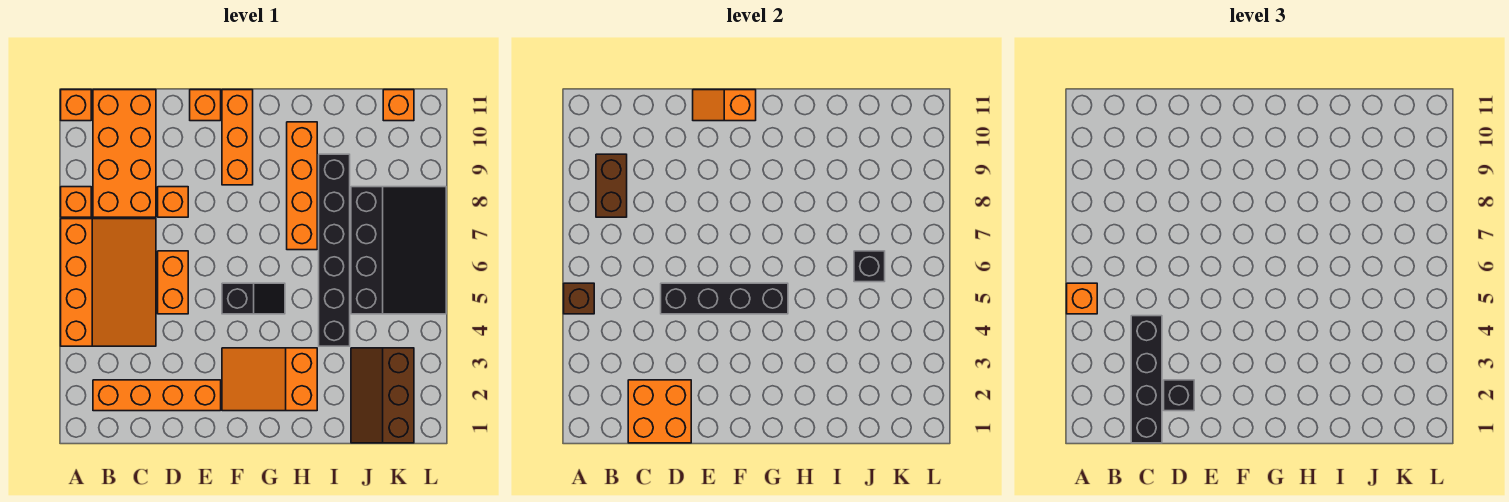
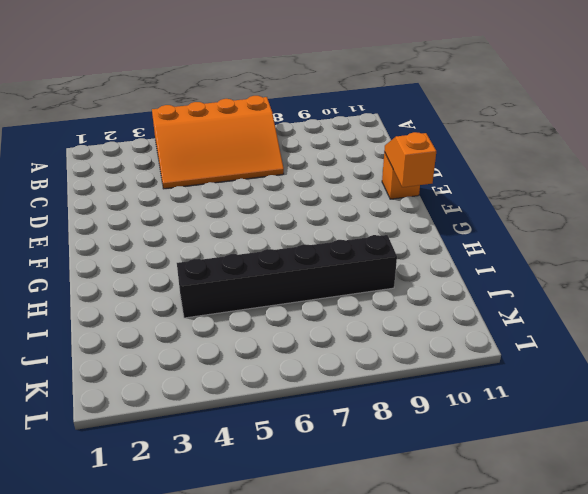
none -> orange 1x1 brick [61,187,91,217]
none -> orange 1x1 brick [61,90,91,121]
none -> orange 1x4 brick [93,380,221,411]

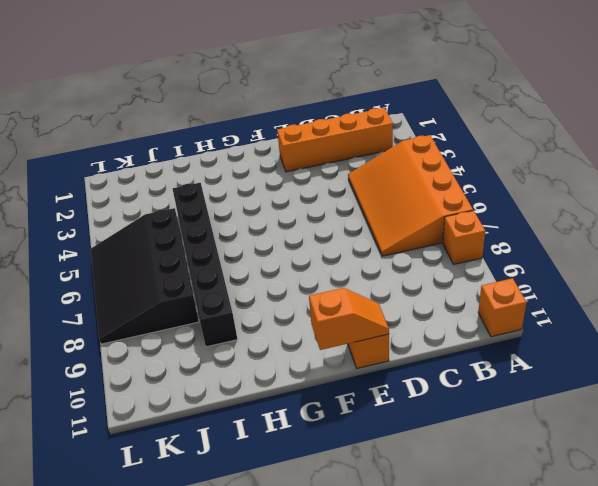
none -> orange 2x4 brick [93,90,156,217]
none -> orange 1x2 brick [158,251,188,314]
none -> orange 1x1 brick [158,187,188,217]

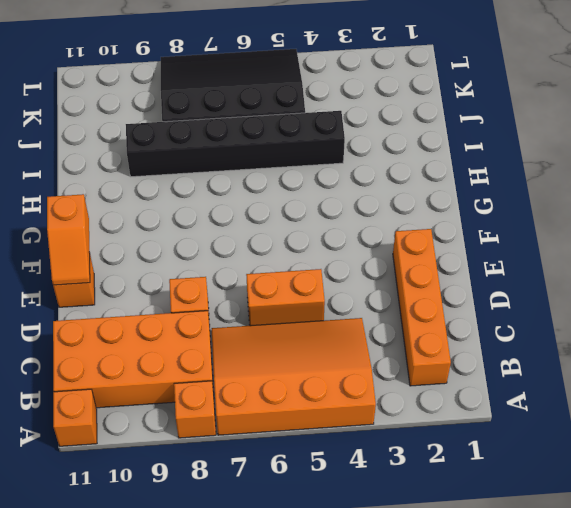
none -> orange 2x3 slope [222,348,317,411]
none -> black 1x2 slope [222,283,285,314]
none -> orange 1x3 brick [222,90,253,185]

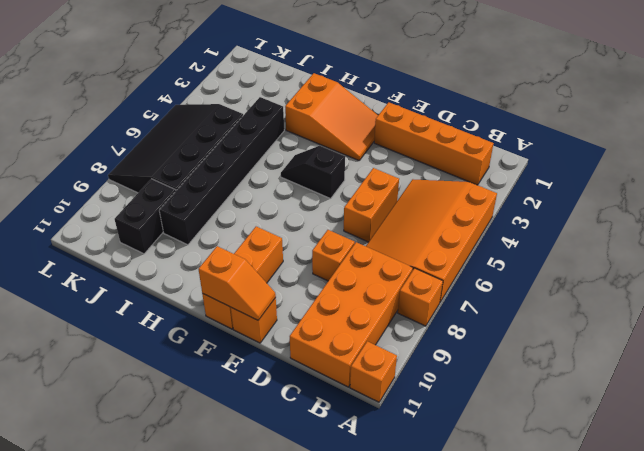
black 1x2 brick [115,179,176,254] -> none
none -> orange 1x4 brick [287,122,317,250]
none -> brown 2x3 slope [351,348,414,443]
none -> orange 1x1 brick [383,90,414,121]

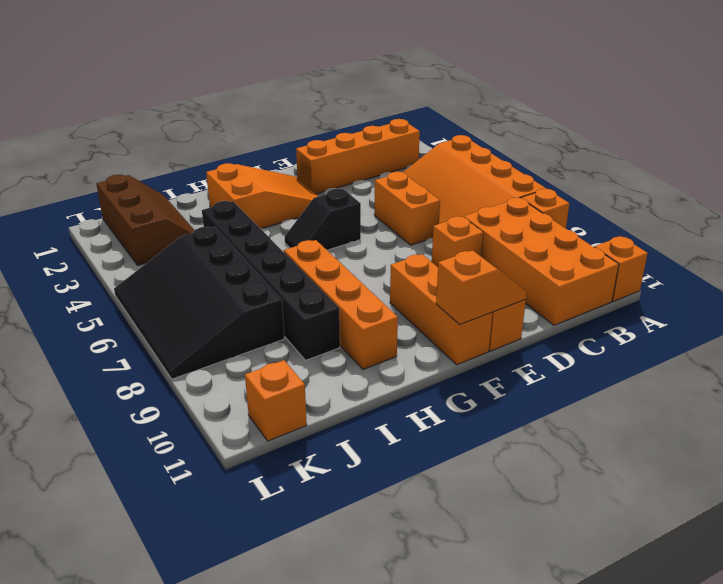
none -> brown 1x1 brick [564,283,594,314]
none -> brown 1x2 brick [596,154,627,217]
none -> orange 2x2 brick [628,380,691,443]

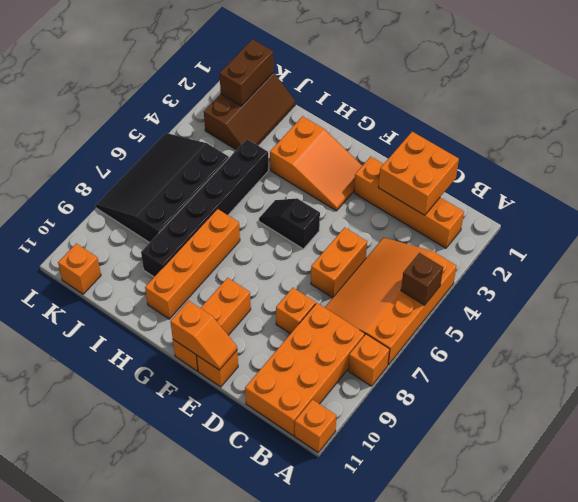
brown 1x2 brick [219,39,274,106] -> brown 1x2 brick moved to [596,154,627,217]
none -> black 1x4 brick [661,283,788,314]
none -> black 1x1 brick [854,251,885,282]
none -> orange 1x1 brick [1067,283,1097,314]

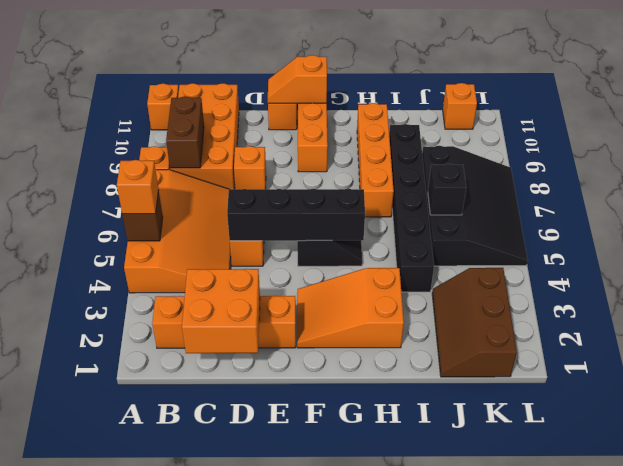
none -> black 1x4 brick [1131,316,1162,443]
none -> black 1x1 brick [1164,380,1194,411]

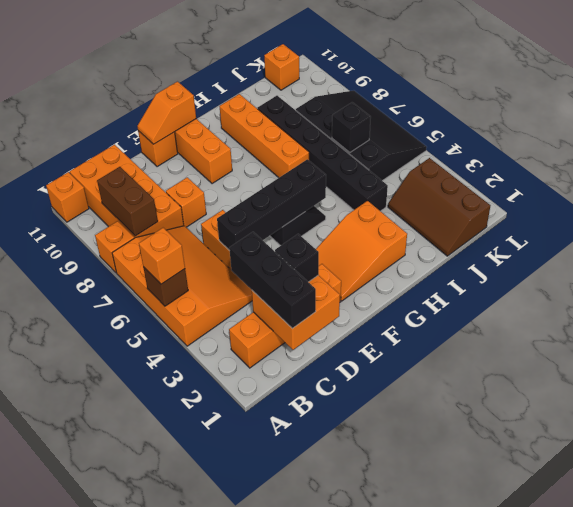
black 1x3 brick [229,232,316,329] -> black 1x4 brick [1131,316,1162,443]

